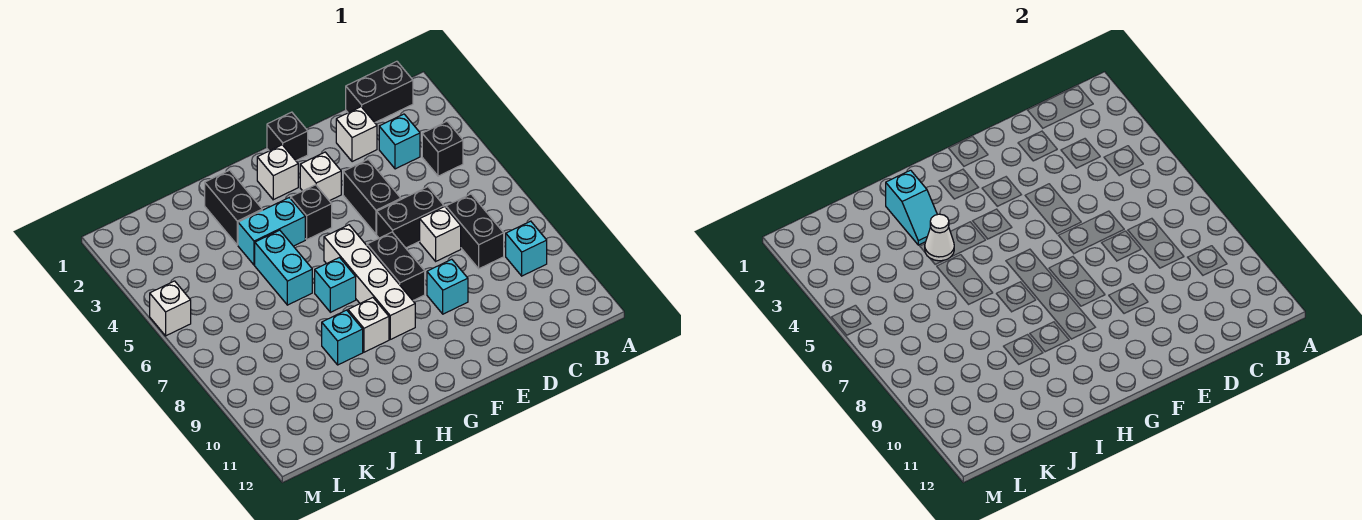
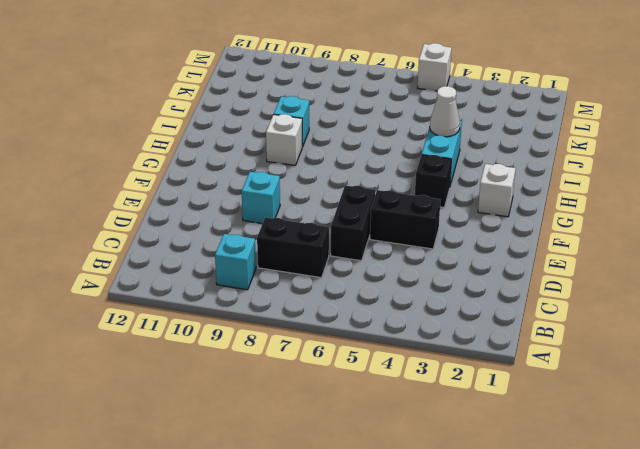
none -> black 1x2 brick [346,61,413,122]
none -> black 1x1 brick [422,122,463,176]
none -> cyan 1x1 brick [379,114,420,169]

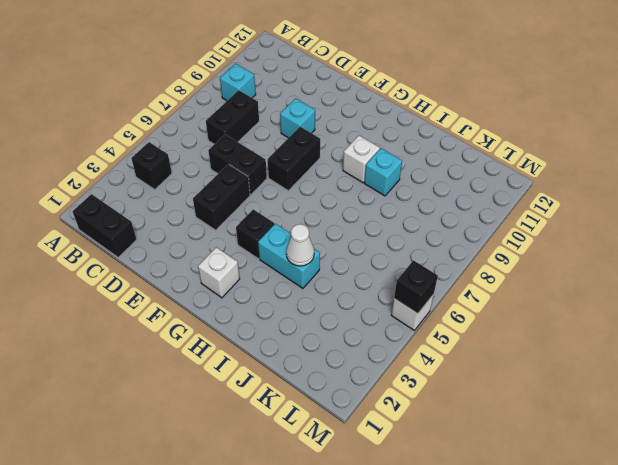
black 1x1 brick [394,260,438,314] -> black 1x1 brick moved to [267,112,308,161]
none -> cyan 1x1 brick [379,114,420,169]
none -> white 1x1 brick [336,107,377,162]
none -> white 1x1 brick [420,207,461,261]

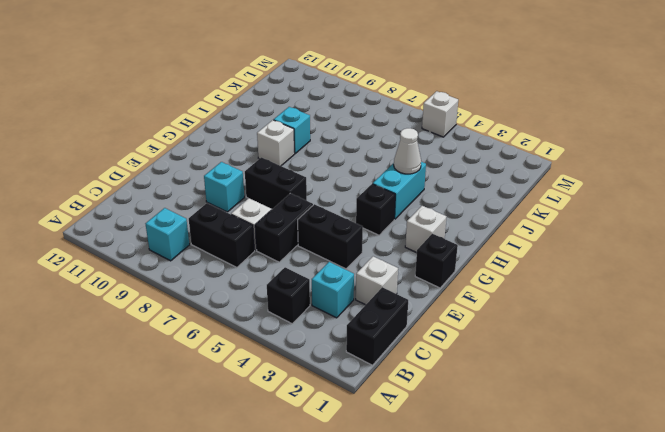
none -> white 1x1 brick [300,152,341,201]
none -> white 1x4 brick [324,225,415,339]
none -> cyan 1x1 brick [315,258,356,312]

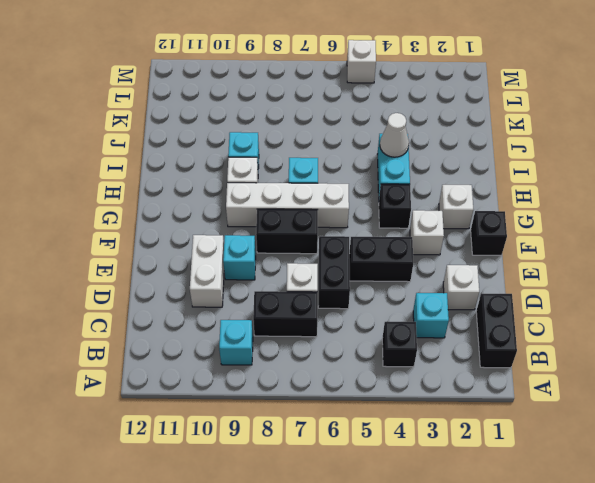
white 1x2 brick [190,235,224,307] -> none
none -> black 1x2 brick [205,170,262,245]
none -> cyan 1x2 brick [255,230,312,305]
none -> cyan 1x2 slope [886,170,937,245]

